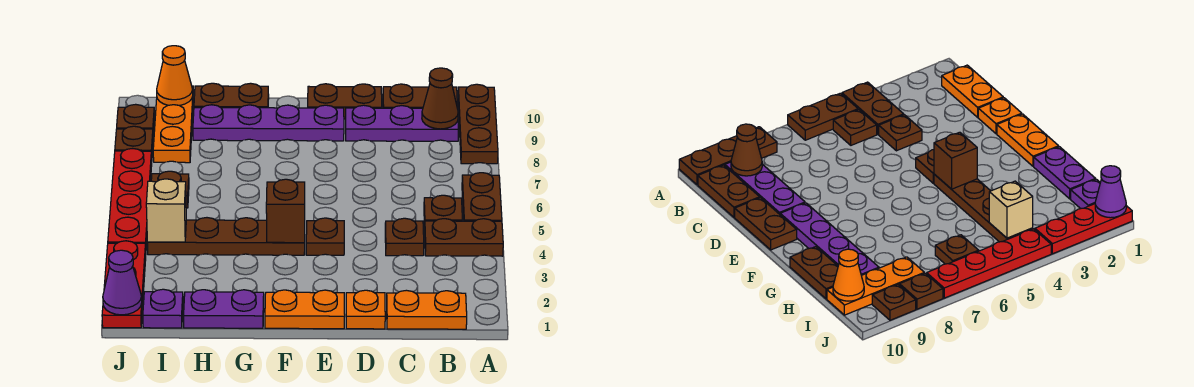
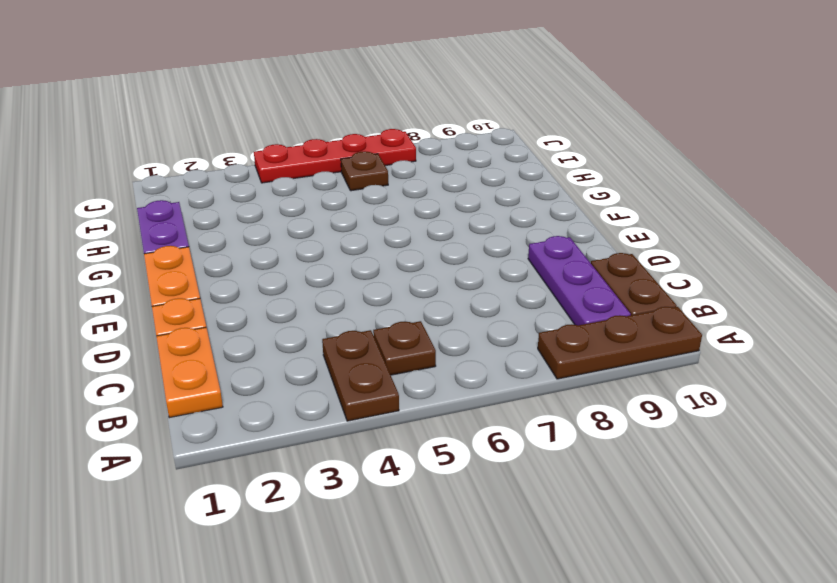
none -> brown 1x2 plate [462,173,502,221]
none -> brown 1x1 plate [385,218,424,256]
none -> brown 1x2 plate [308,84,382,119]

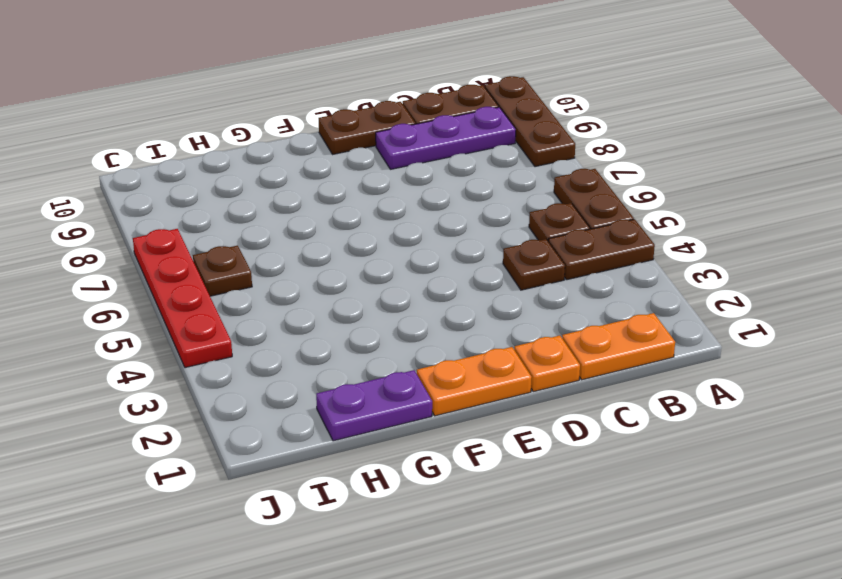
none -> brown 1x1 plate [306,218,344,255]
none -> purple 1x4 plate [193,105,344,141]
none -> brown 1x4 plate [147,218,305,255]

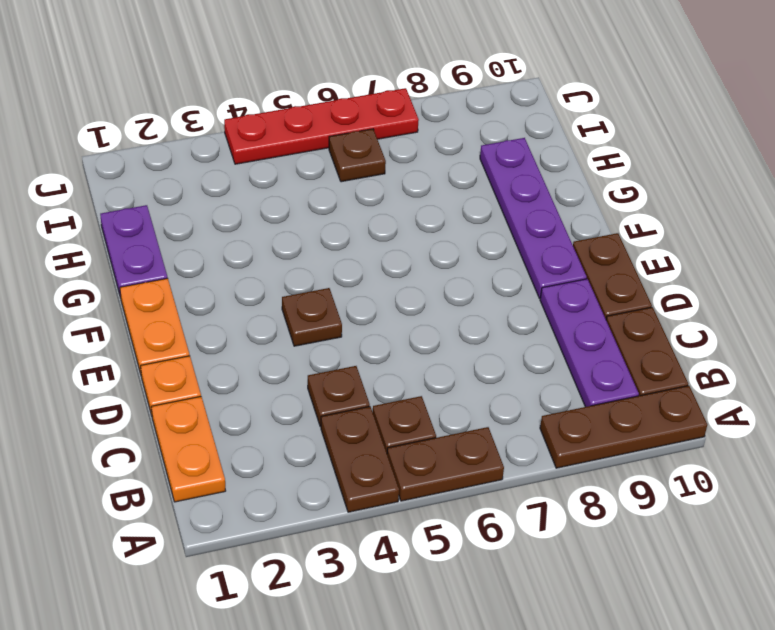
none -> brown 1x4 plate [147,218,305,255]
none -> brown 1x2 plate [194,83,269,108]
none -> purple 1x1 plate [143,289,183,328]

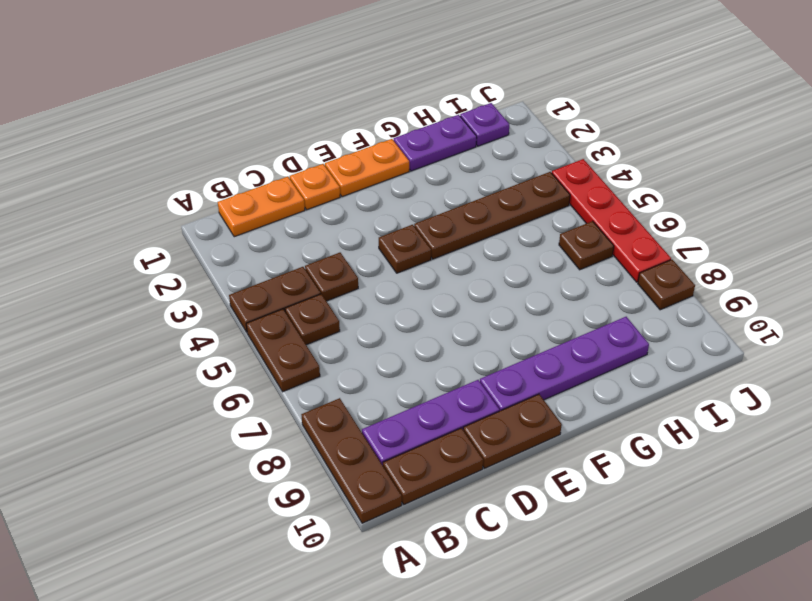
none -> brown 1x2 plate [194,83,269,108]
none -> orange 1x3 plate [153,86,193,163]
none -> red 1x3 plate [102,241,146,328]

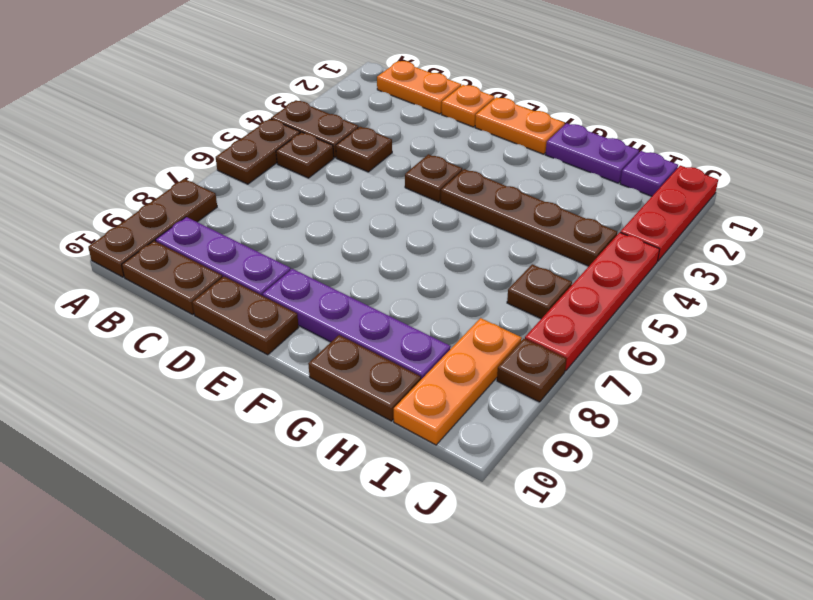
none -> brown 1x1 plate [117,104,155,135]
none -> brown 1x1 cone [422,68,458,129]
none -> brown 1x1 brick [266,179,305,243]

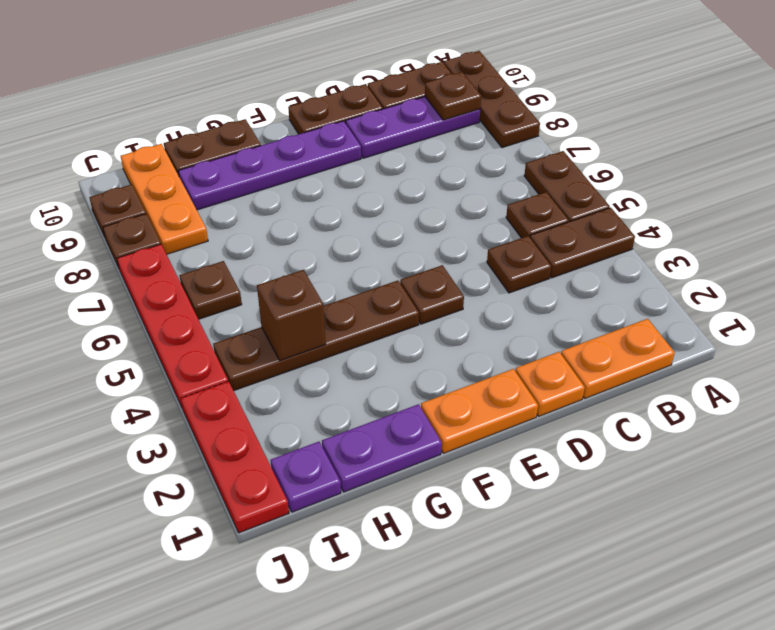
brown 1x1 plate [425,72,481,120] -> brown 1x1 cone [422,68,458,129]
brown 1x1 brick [257,270,326,361] -> brown 1x1 brick moved to [266,179,305,243]
none -> tan 1x1 brick [146,179,186,242]
none -> orange 1x1 cone [157,46,193,106]
none -> purple 1x1 cone [103,250,142,315]

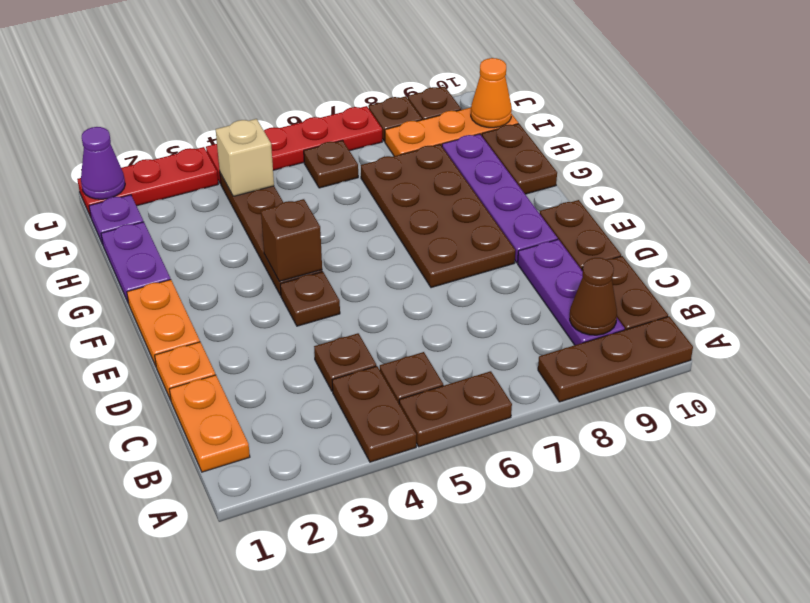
brown 2x4 plate [361,144,515,288] -> none

